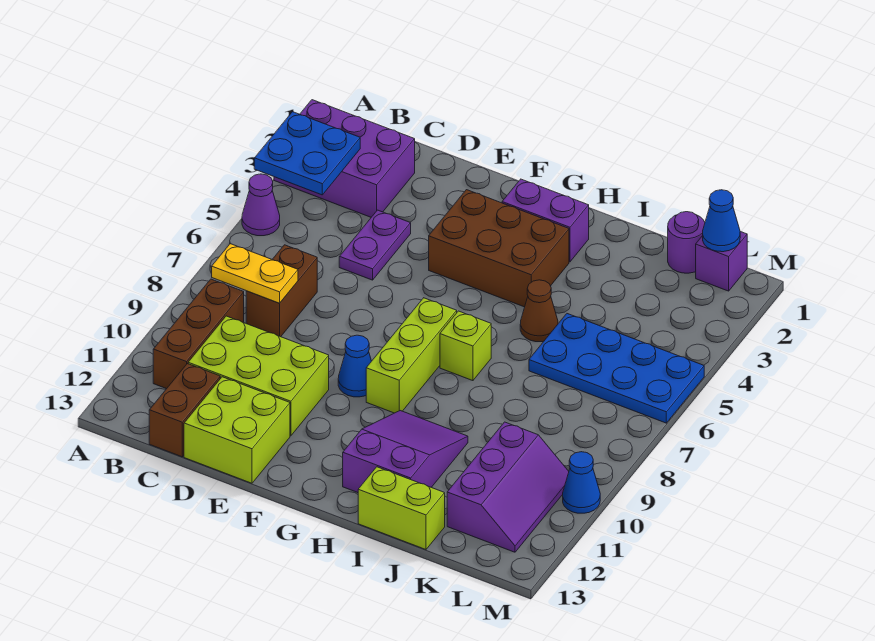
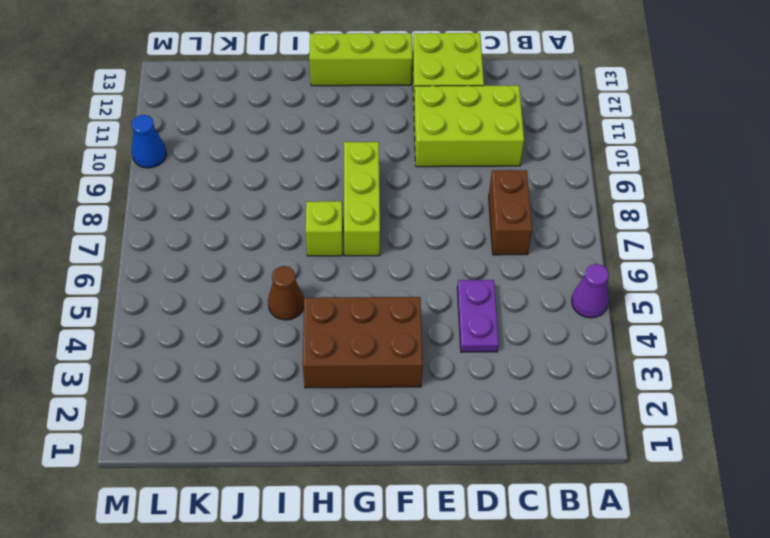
lime 1x3 brick [309,33,412,86] -> none
none -> purple 2x3 brick [274,100,415,217]
none -> brown 1x3 brick [153,279,244,389]
none -> brown 1x2 brick [149,364,220,457]

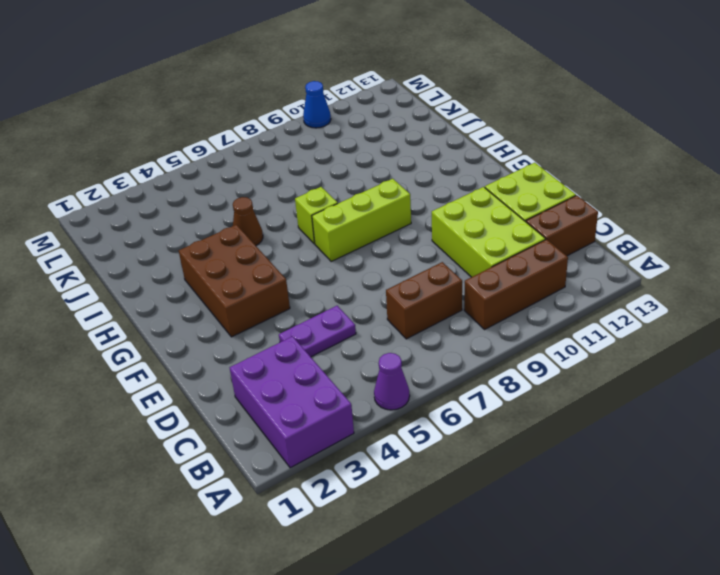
none -> blue 1x1 cone [338,335,371,397]
none -> purple 1x2 brick [502,179,589,262]
none -> purple 2x3 slope [343,411,468,493]

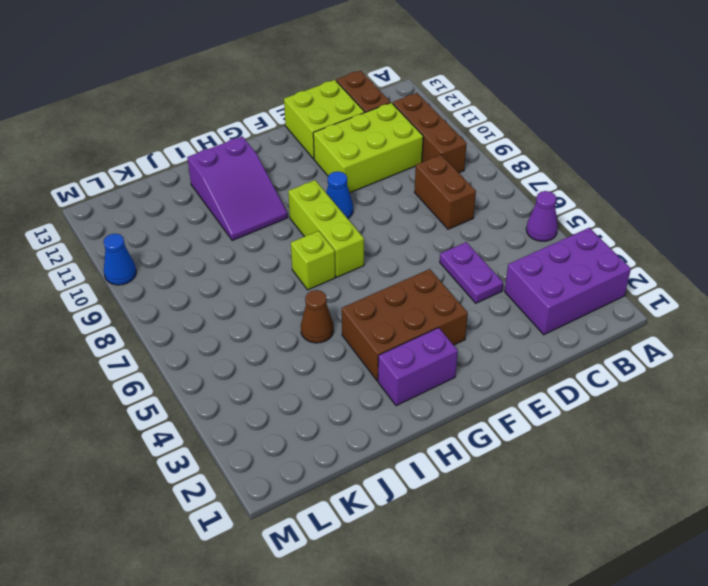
none -> lime 1x2 brick [358,467,445,550]
none -> blue 2x4 plate [529,314,704,423]
none -> purple 1x1 round brick [668,212,705,273]

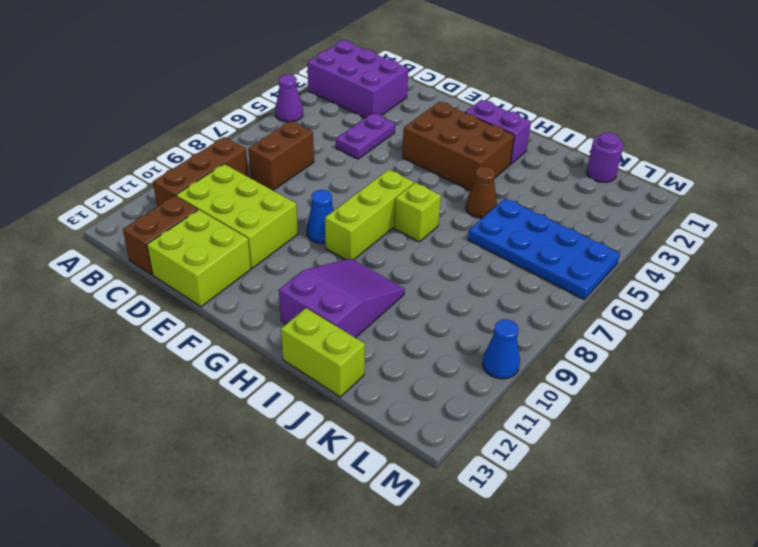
none -> purple 2x3 slope [447,422,569,552]
none -> purple 1x1 brick [696,232,747,291]
none -> blue 2x2 plate [254,112,360,195]

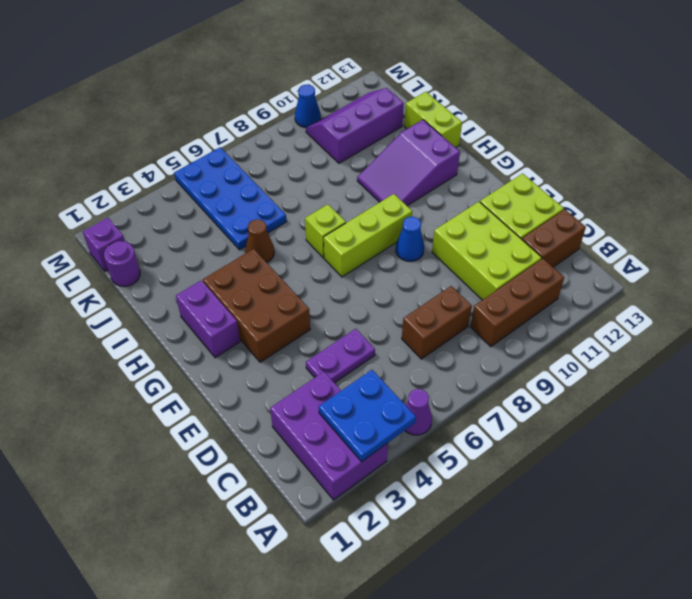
none -> yellow 1x2 plate [212,244,298,303]
none -> blue 1x1 cone [703,190,740,252]

